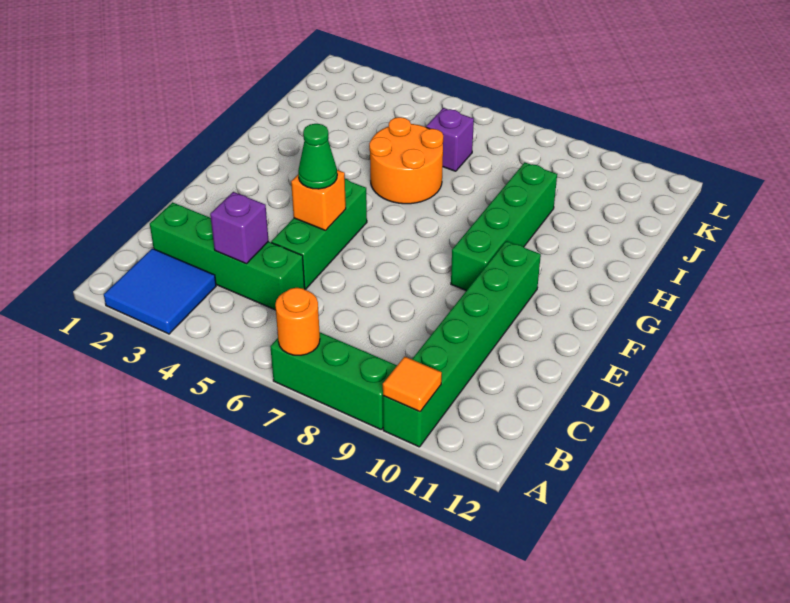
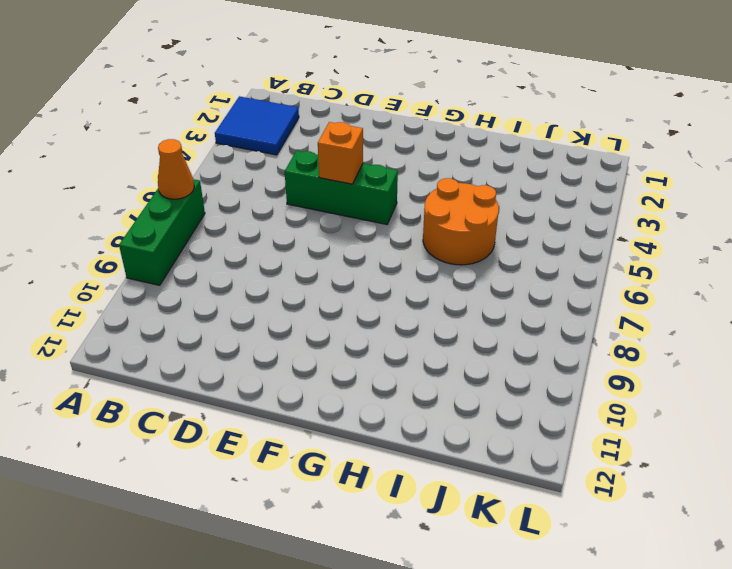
orange 1x1 cone [158,139,194,199] -> orange 1x1 round brick [275,288,320,355]
none -> green 1x6 brick [383,241,541,447]
none -> green 1x4 brick [150,202,305,310]
none -> green 1x4 brick [451,162,557,291]

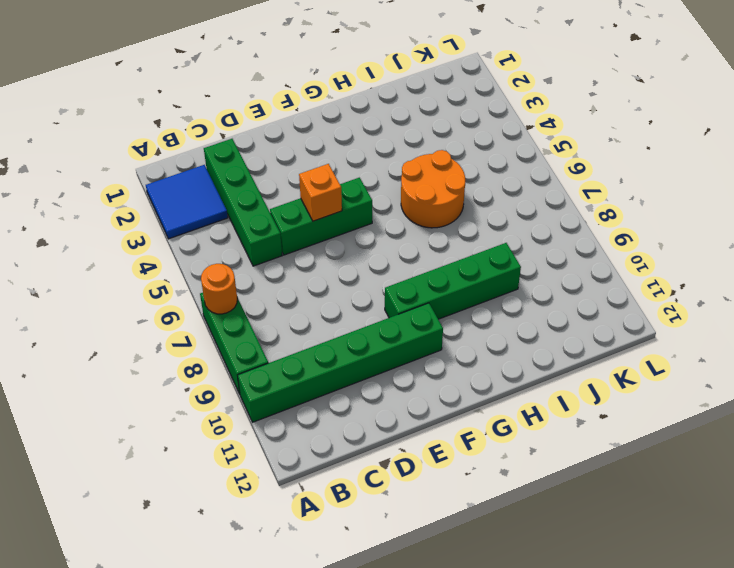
none -> purple 1x1 brick [426,108,474,171]
none -> orange 1x1 tile [383,357,442,412]
none -> purple 1x1 brick [210,192,269,264]

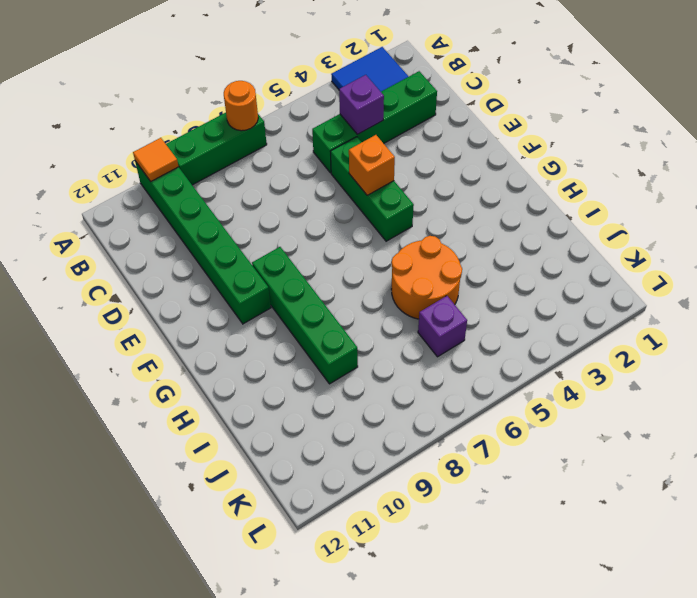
none -> green 1x1 cone [298,124,337,189]

